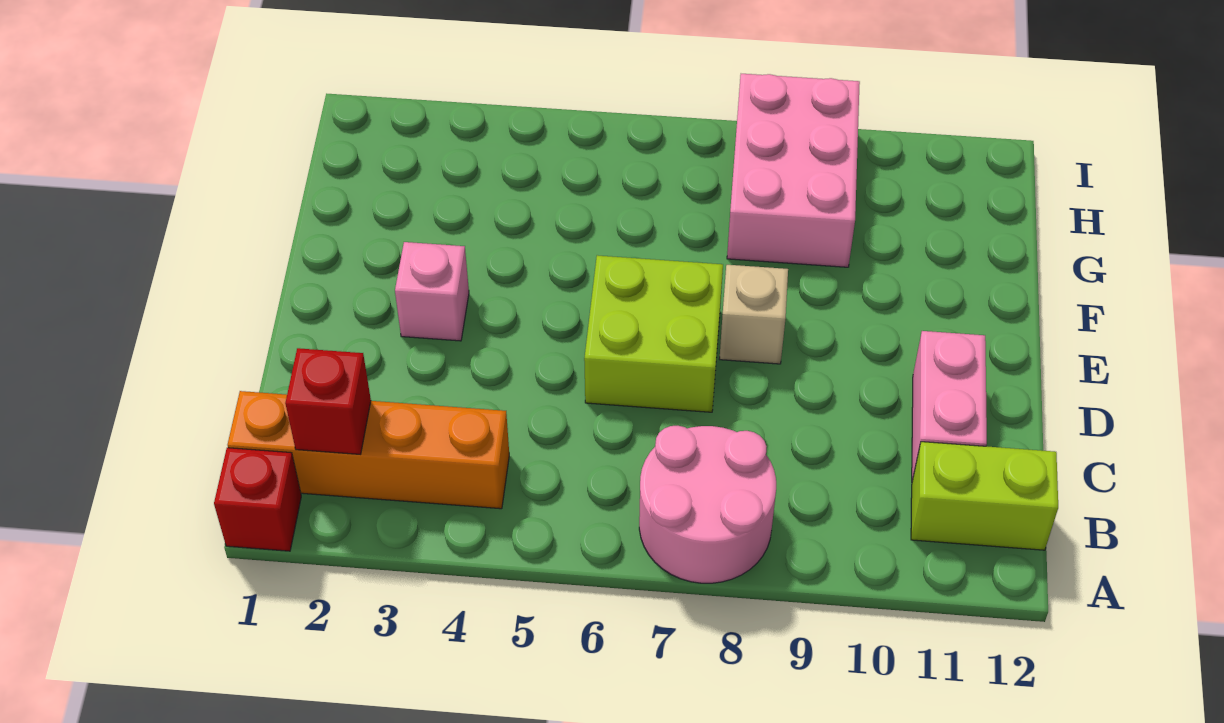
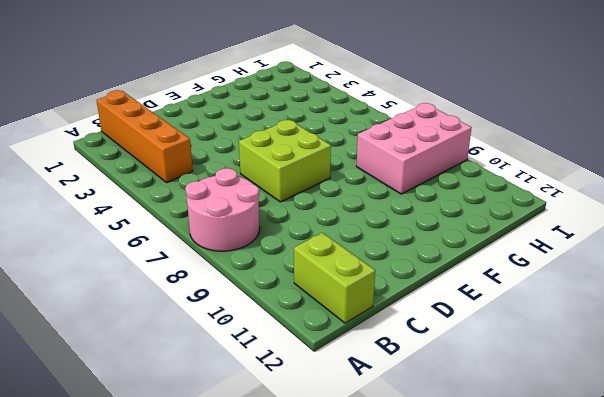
none -> red 1x1 brick [214,448,301,551]
none -> pink 1x2 brick [912,331,987,481]

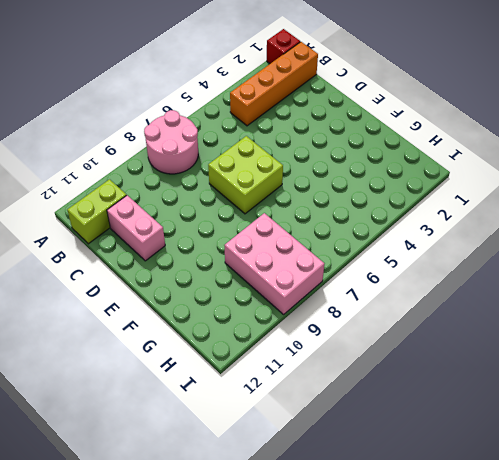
none -> pink 1x1 brick [395,242,469,341]
none -> tan 1x1 brick [720,265,788,364]

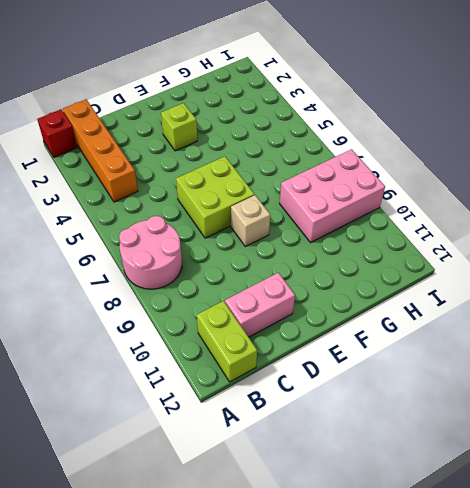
lime 1x1 brick [161,103,197,151] -> pink 1x1 brick [395,242,469,341]
none -> red 1x1 brick [285,348,371,454]

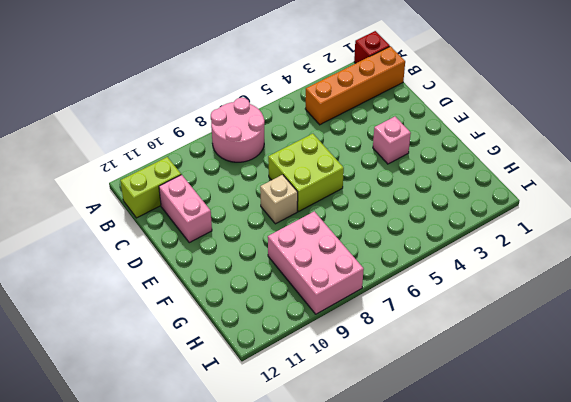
none -> red 1x1 brick [285,348,371,454]

